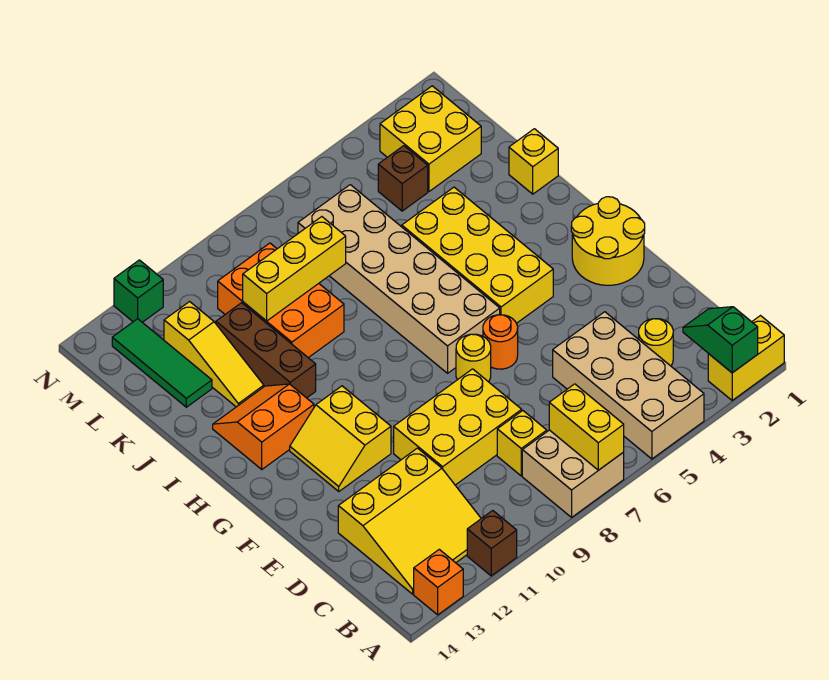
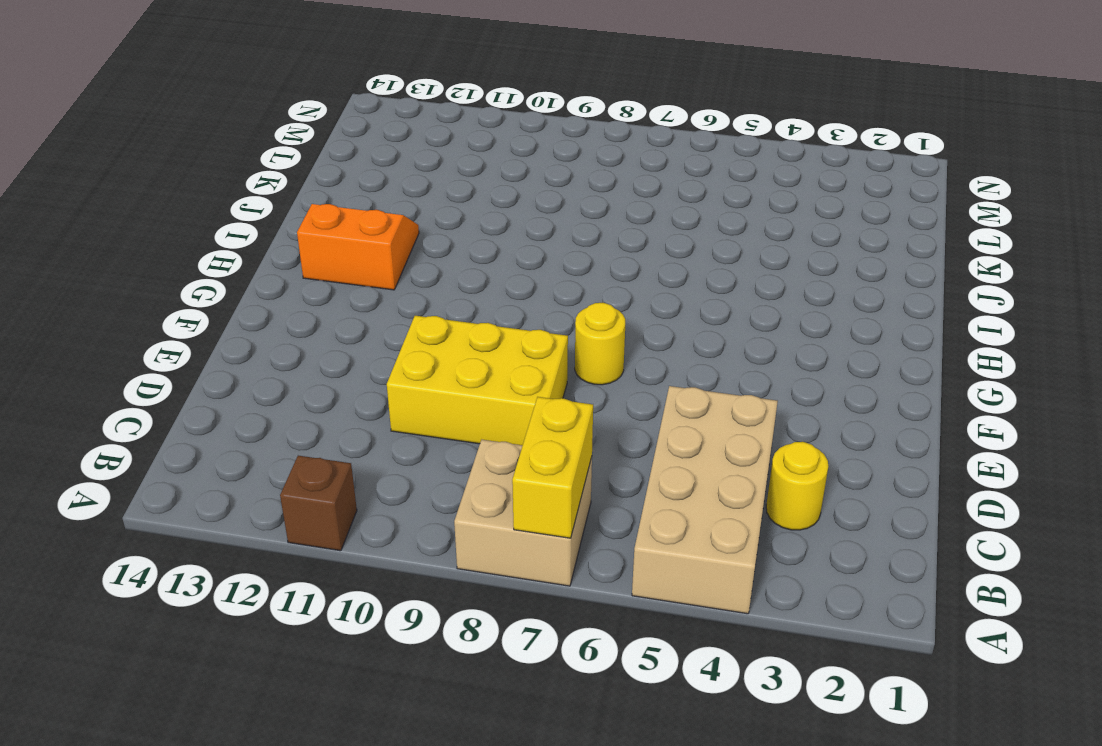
none -> yellow 1x2 brick [708,316,784,400]
none -> orange 1x1 brick [414,549,463,615]
none -> yellow 3x3 slope [338,448,481,594]

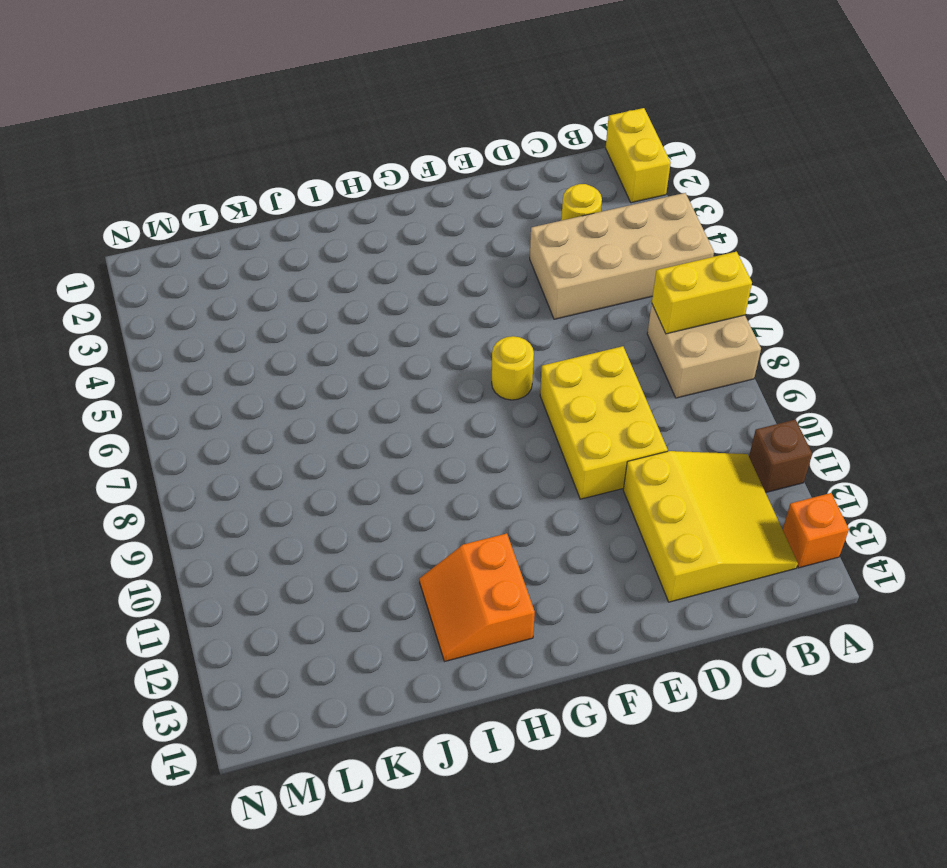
none -> yellow 1x1 brick [497,411,547,476]
none -> yellow 2x2 round brick [571,197,645,285]
none -> orange 1x1 round brick [483,315,518,369]

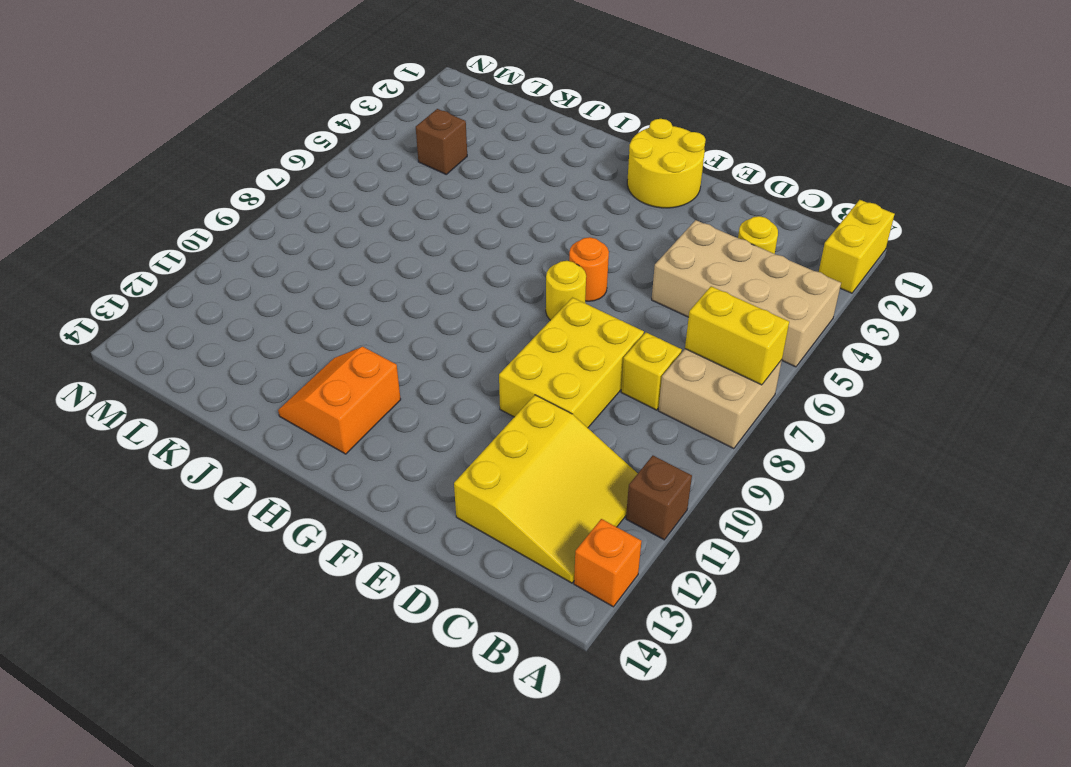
none -> yellow 2x2 slope [290,386,391,491]
none -> yellow 2x4 brick [402,187,553,323]
none -> tan 2x6 brick [298,185,500,373]

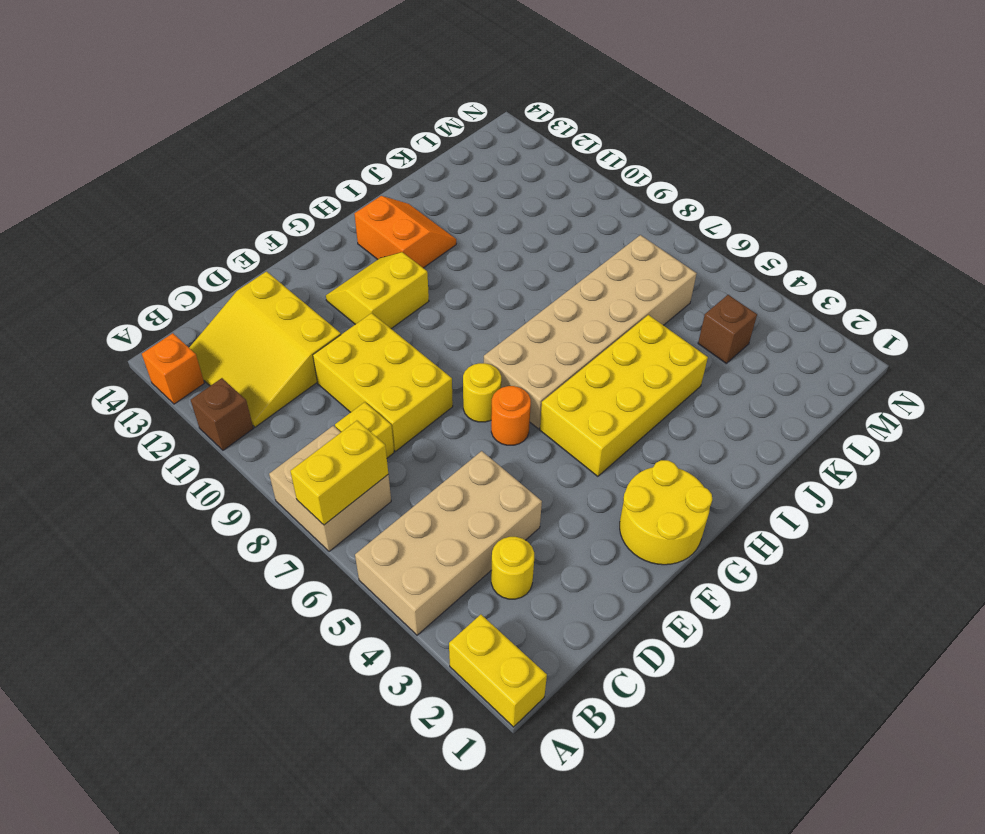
none -> brown 1x3 brick [216,303,316,398]
none -> yellow 1x1 brick [509,129,558,194]
none -> orange 2x3 brick [218,243,344,358]

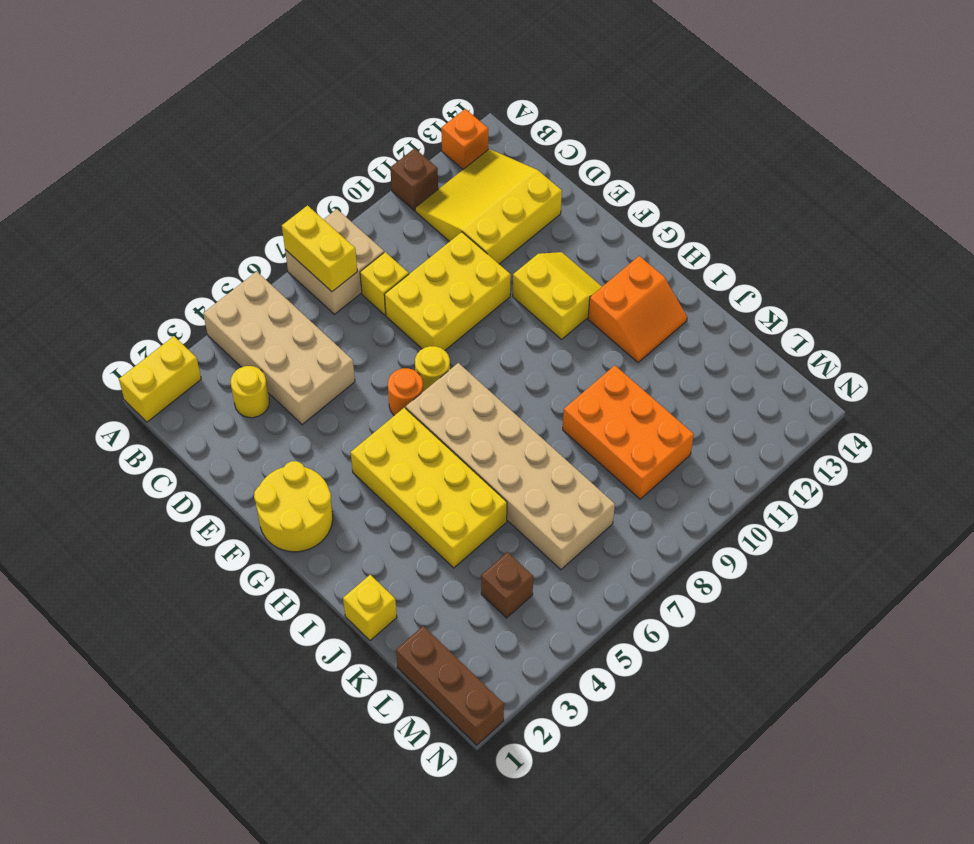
brown 1x3 brick [396,626,504,745] -> brown 1x3 brick moved to [216,303,316,398]
none -> yellow 1x3 slope [164,302,264,407]
none -> green 1x3 tile [112,319,212,407]
none -> yellow 2x2 brick [380,86,481,191]

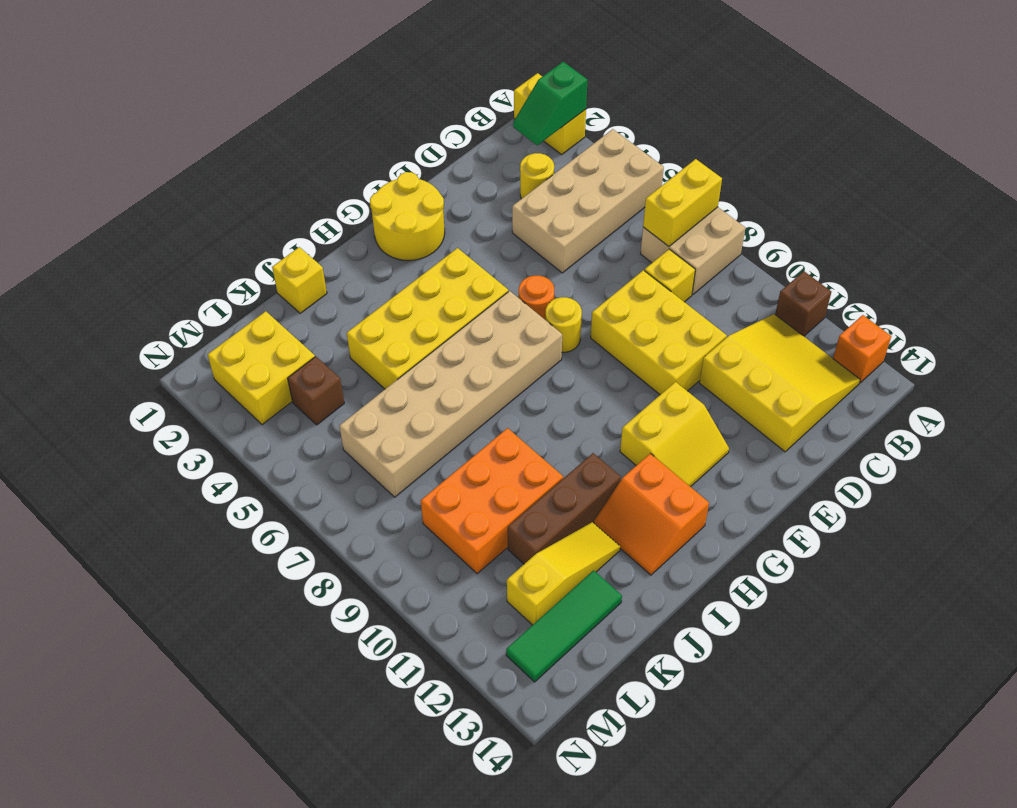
none -> green 1x1 brick [114,260,163,322]
none -> yellow 1x3 brick [243,217,346,321]

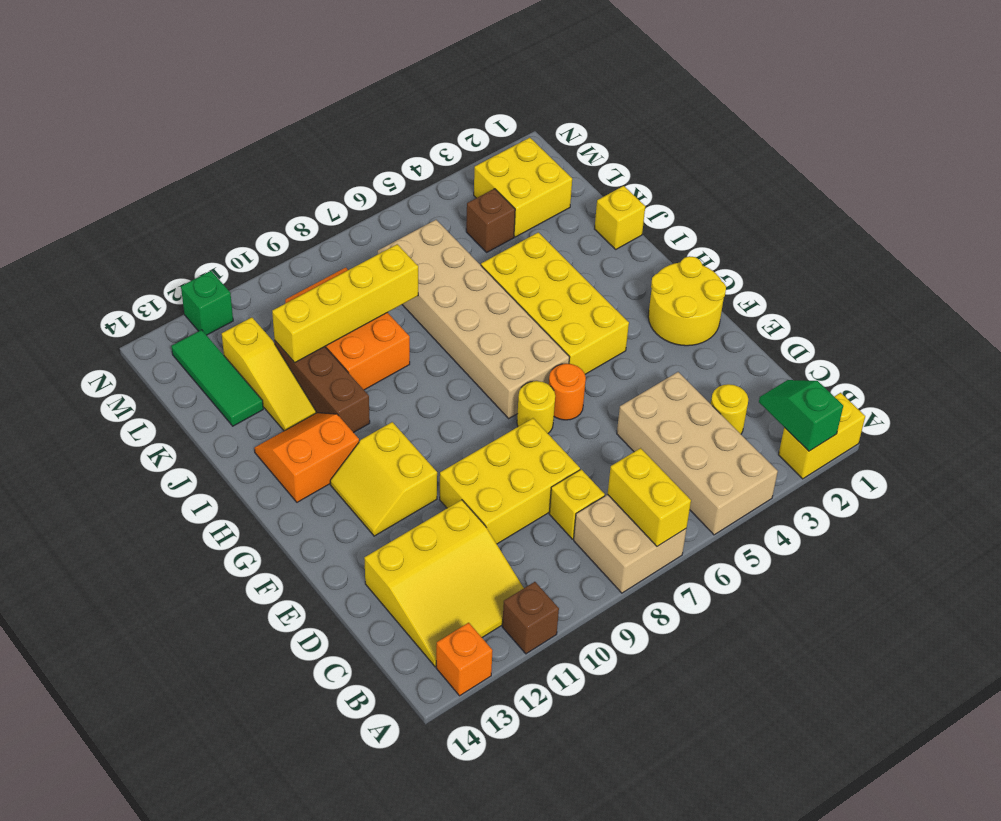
yellow 1x4 brick [272,244,418,363] -> yellow 1x3 brick [243,217,346,321]

